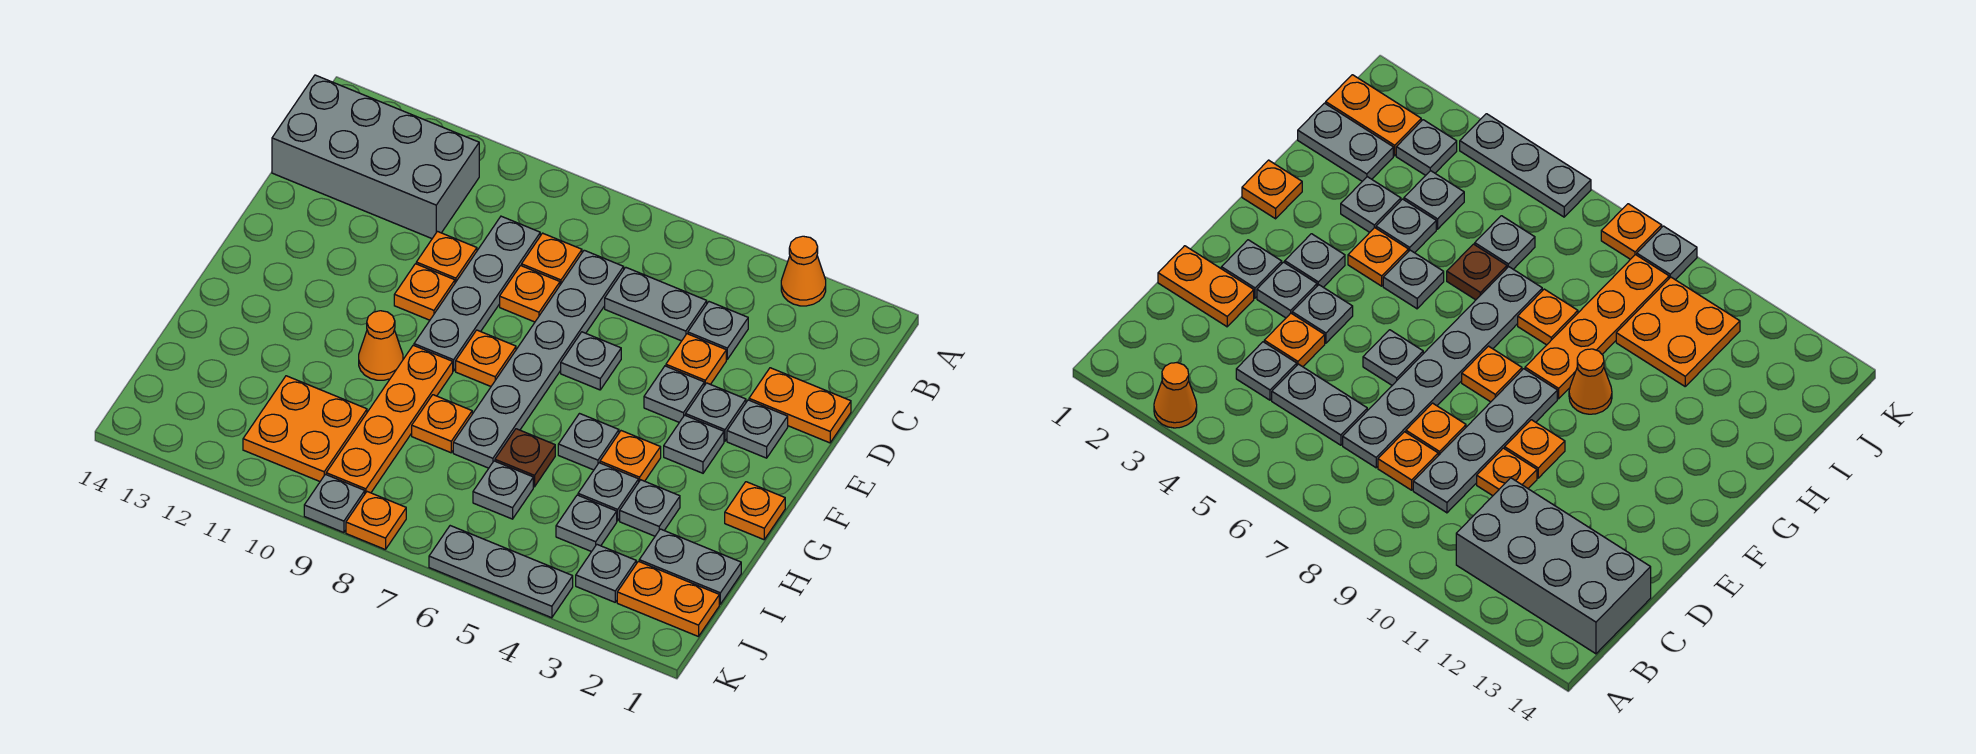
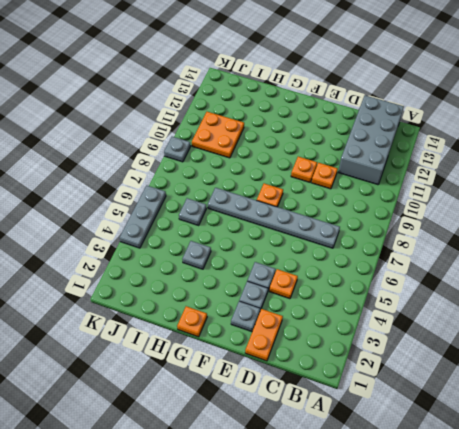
none -> orange 1x1 cone [781,236,826,306]
none -> grey 1x1 plate [688,302,748,359]
none -> grey 1x2 plate [605,267,707,341]
none -> orange 1x1 plate [522,233,582,285]

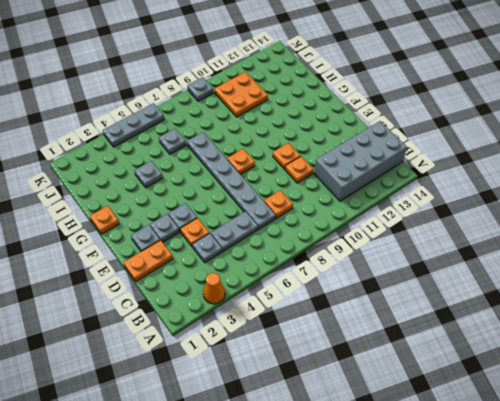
none -> grey 1x4 plate [414,216,540,371]
none -> orange 1x1 plate [500,266,560,322]
none -> grey 1x1 plate [561,332,621,390]
none -> grey 1x1 plate [664,415,724,473]

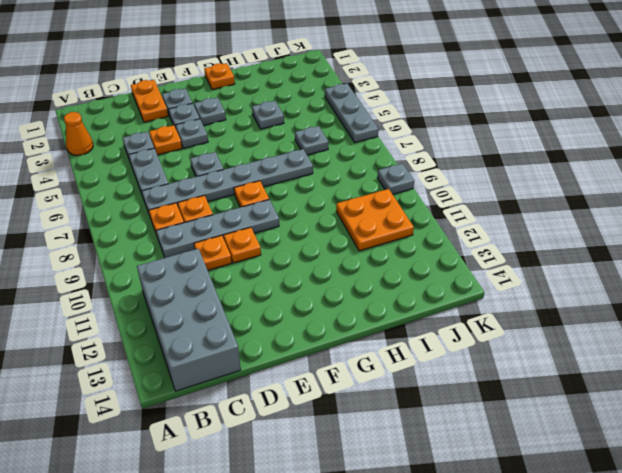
none -> orange 1x1 plate [600,431,661,481]
none -> grey 1x1 plate [558,414,619,470]
none -> orange 1x4 plate [326,345,453,493]
none -> orange 1x1 cone [359,311,403,380]

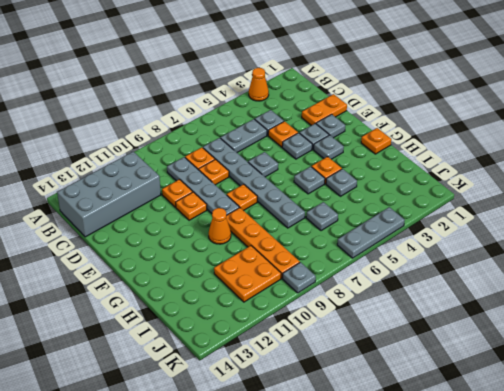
none -> grey 1x1 plate [620,480,680,536]
none -> brown 1x1 plate [495,429,555,487]
none -> orange 1x1 plate [412,395,472,453]
none -> grey 1x2 plate [639,529,741,604]

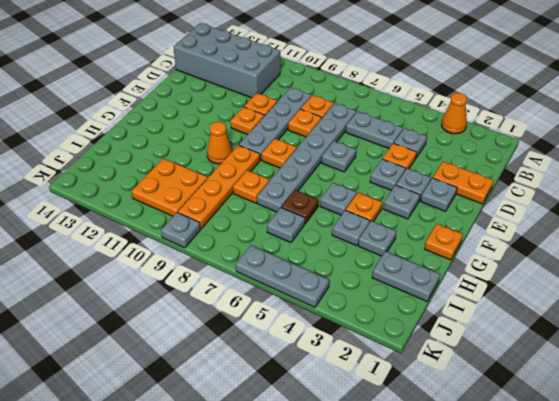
none -> grey 1x1 plate [556,495,617,552]
none -> orange 1x2 plate [617,561,719,637]
none -> grey 1x1 plate [576,545,636,602]
none -> orange 1x1 plate [346,492,406,550]

